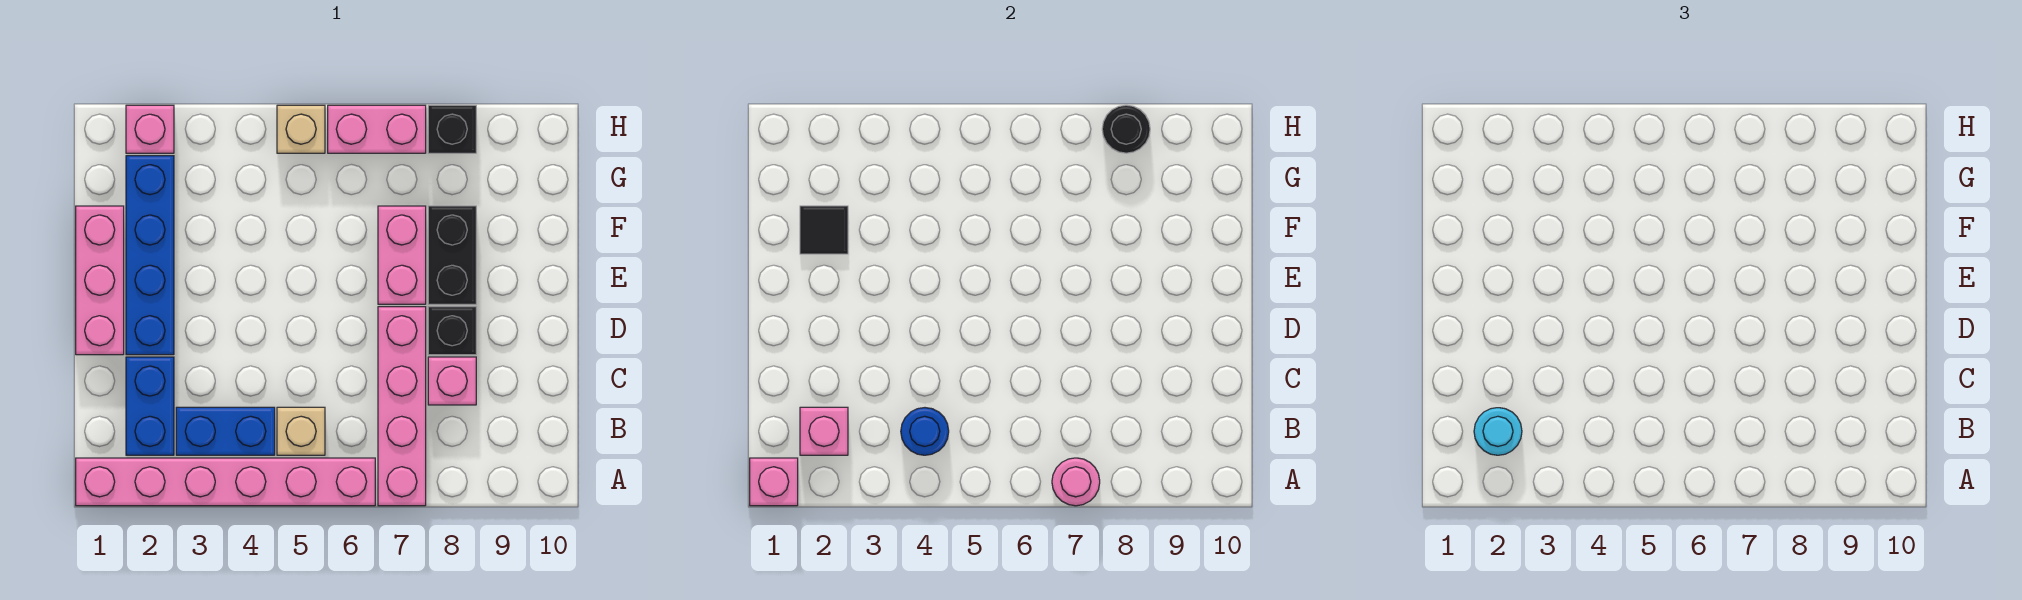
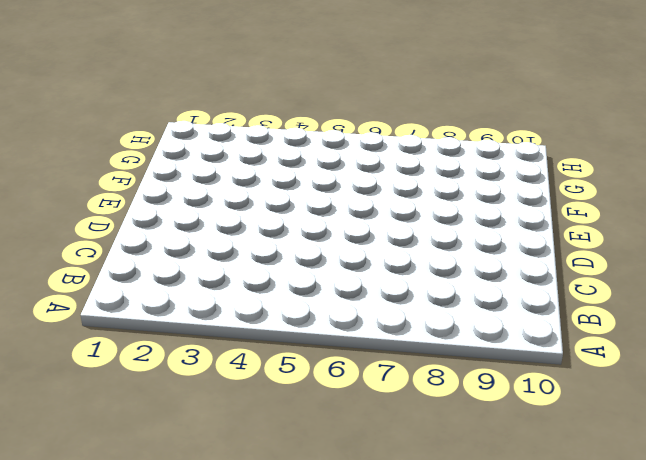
none -> pink 1x6 brick [76,458,375,506]
none -> pink 1x4 brick [378,307,426,506]
none -> blue 1x2 brick [126,357,174,455]

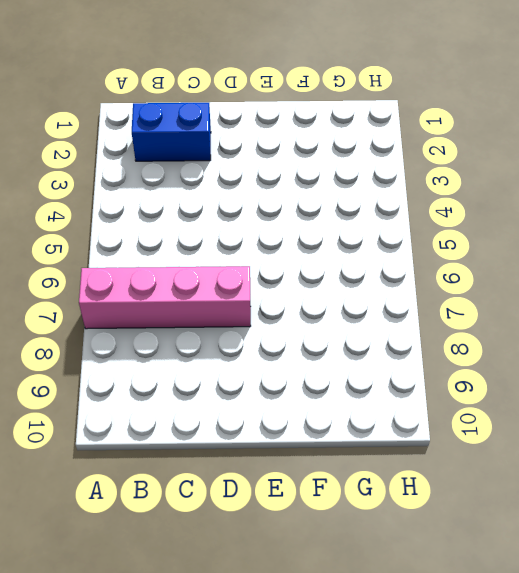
none -> pink 1x6 brick [76,458,375,506]
none -> blue 1x2 brick [176,407,275,455]
none -> tan 1x1 brick [277,407,325,455]

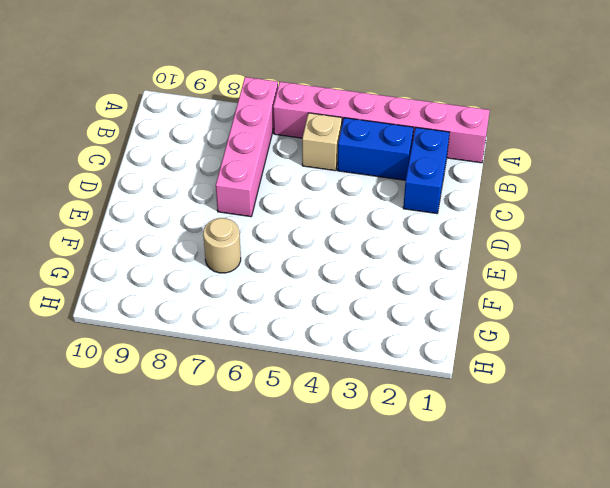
tan 1x1 round brick [203,218,241,273] -> pink 1x2 brick [378,206,426,304]
none -> pink 1x1 brick [428,357,476,405]
none -> pink 1x3 brick [76,206,124,355]
none -> blue 1x4 brick [126,156,174,355]

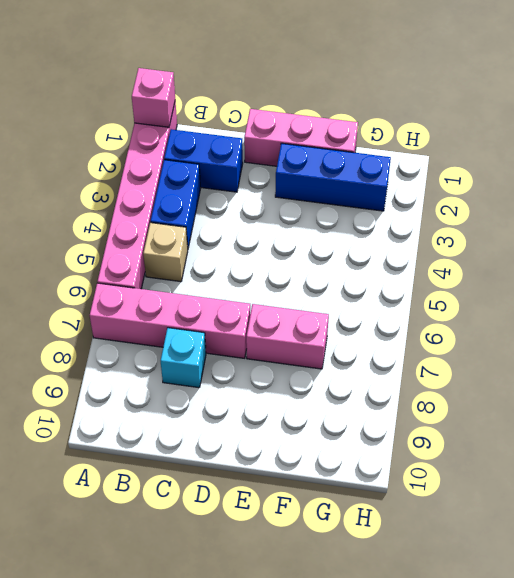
cyan 1x1 brick [161,328,206,388] -> pink 1x1 brick [428,357,476,405]
blue 1x3 brick [275,143,391,211] -> blue 1x4 brick [126,156,174,355]
none -> black 1x1 brick [428,307,476,355]
none -> black 1x2 brick [428,206,476,304]
none -> pink 1x1 brick [126,105,174,153]

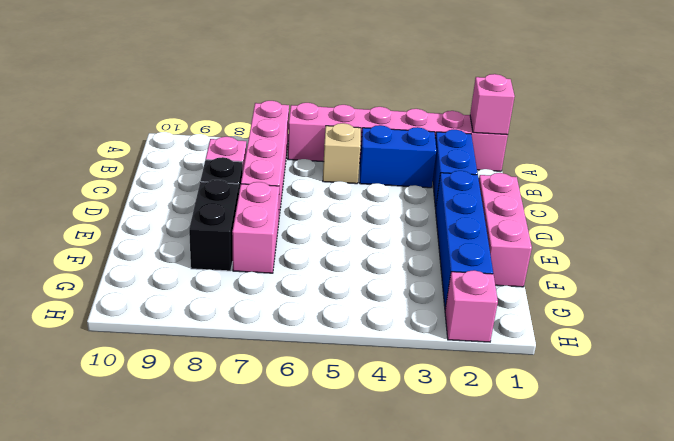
none -> tan 1x1 brick [277,105,325,153]
none -> pink 1x2 brick [328,105,426,153]
none -> black 1x1 brick [428,105,476,153]

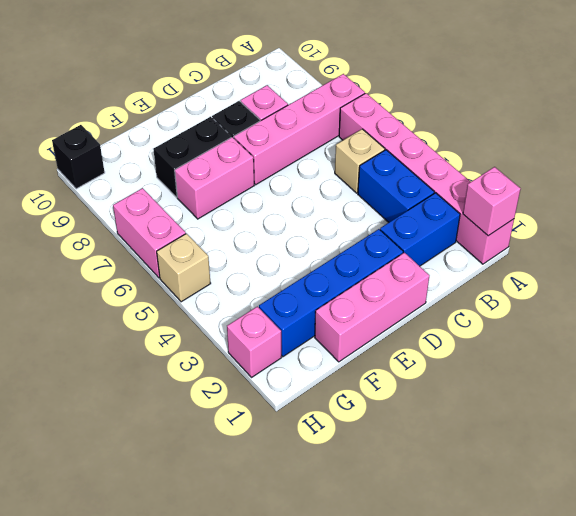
black 1x1 brick [52,125,105,189] -> black 1x1 brick moved to [428,105,476,153]
none -> pink 1x1 round brick [1052,458,1100,506]
none -> pink 1x1 brick [800,407,848,455]
none -> blue 1x1 round brick [901,408,949,455]

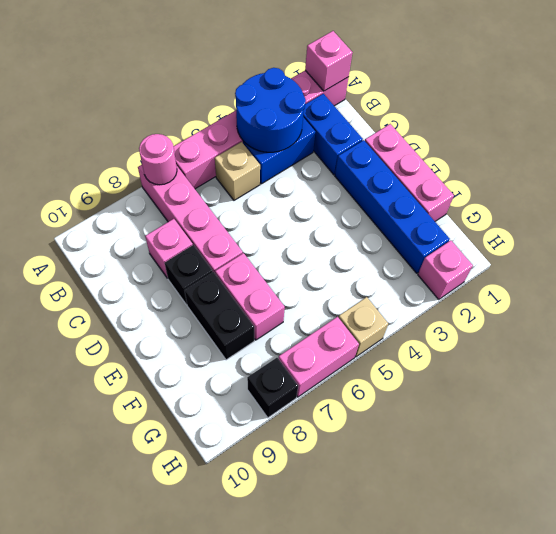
blue 2x2 round brick [235,68,306,152] -> blue 1x1 round brick [901,408,949,455]
none -> pink 1x1 brick [800,407,848,455]
none -> black 1x1 tile [800,206,848,254]
none -> black 1x1 round brick [1102,105,1150,153]

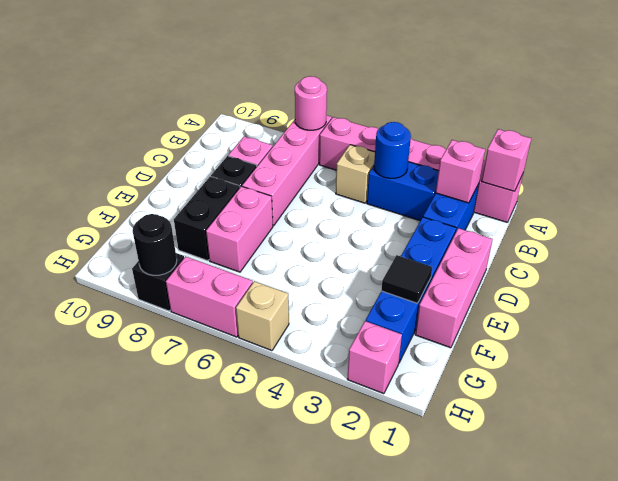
none -> cyan 1x1 round brick [1474,408,1522,455]

